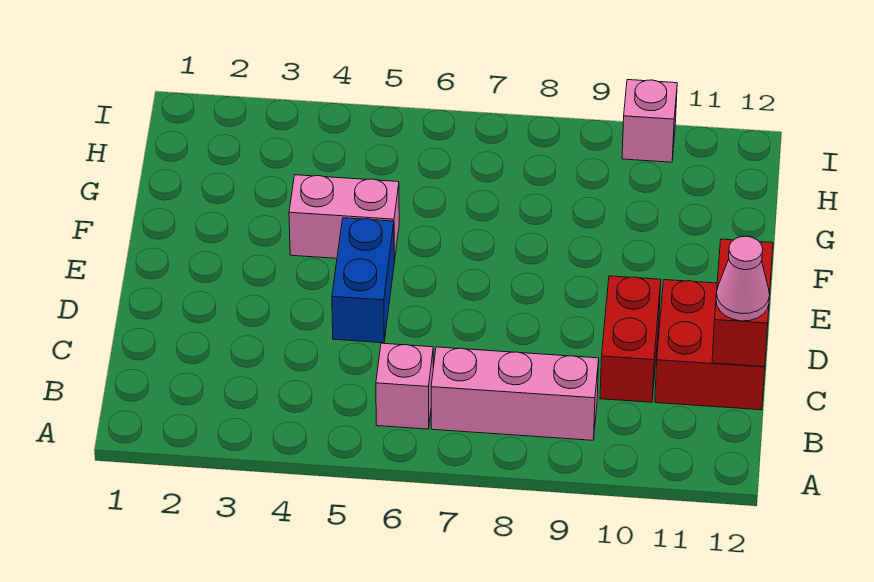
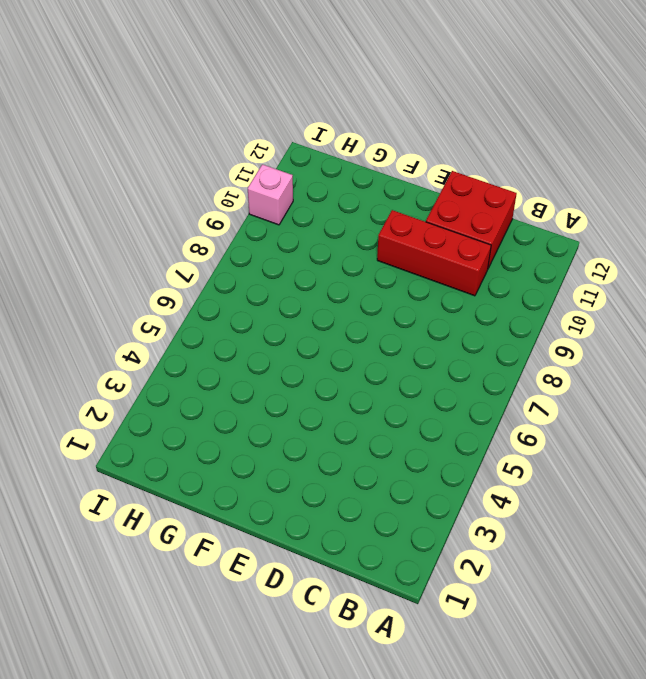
red 1x3 brick [377,210,491,296] -> red 1x2 brick [600,276,661,402]
none -> pink 1x1 brick [376,343,433,429]
none -> pink 1x3 brick [431,347,599,440]

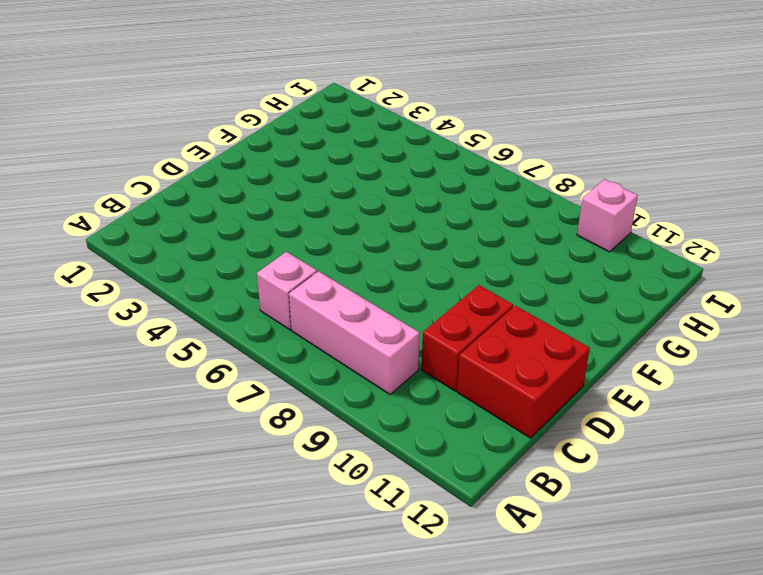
none -> blue 1x2 brick [332,218,394,343]
none -> pink 1x2 brick [289,175,399,262]

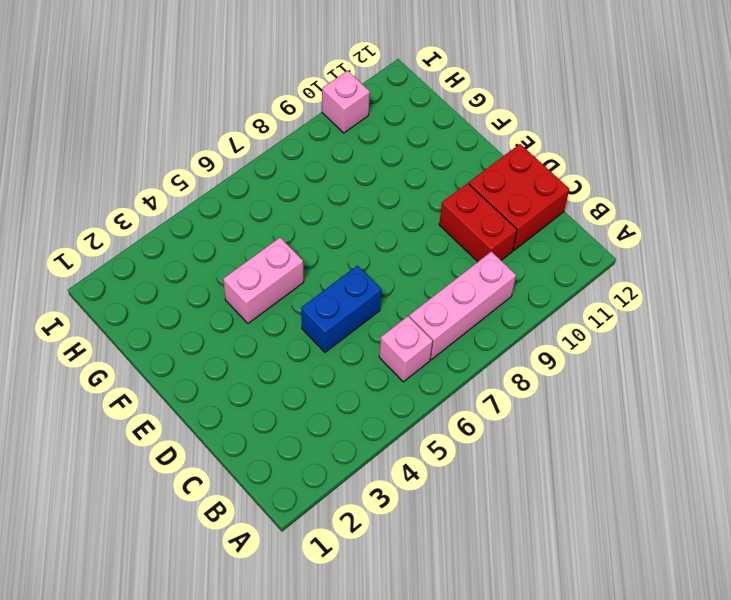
blue 1x2 brick [301,266,381,352] -> blue 1x2 brick turned to [332,218,394,343]
none -> red 1x2 brick [712,239,773,367]
none -> pink 1x1 cone [716,236,770,321]

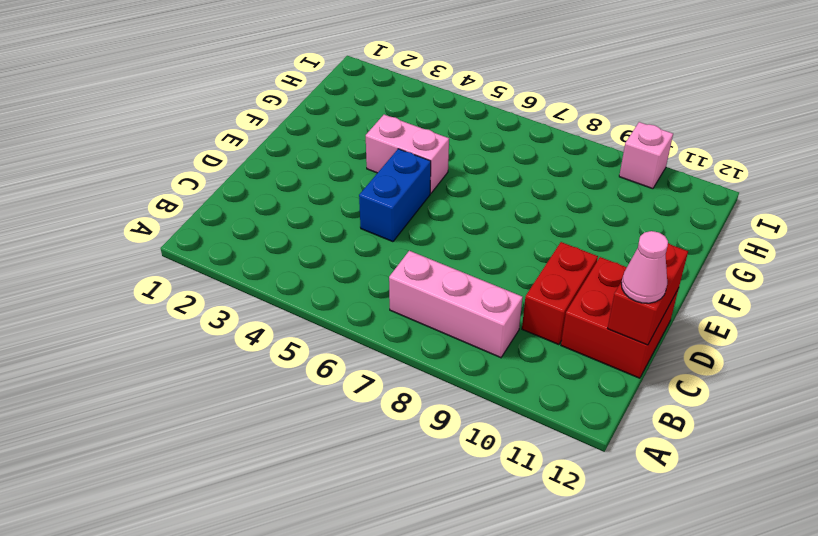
none -> pink 1x1 brick [376,343,433,429]

